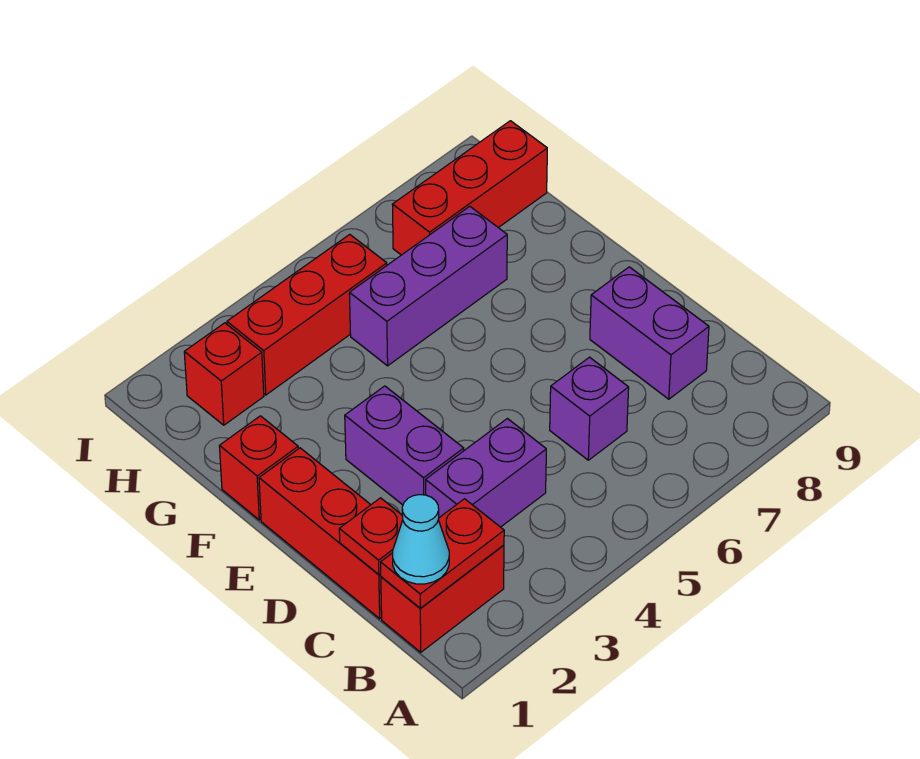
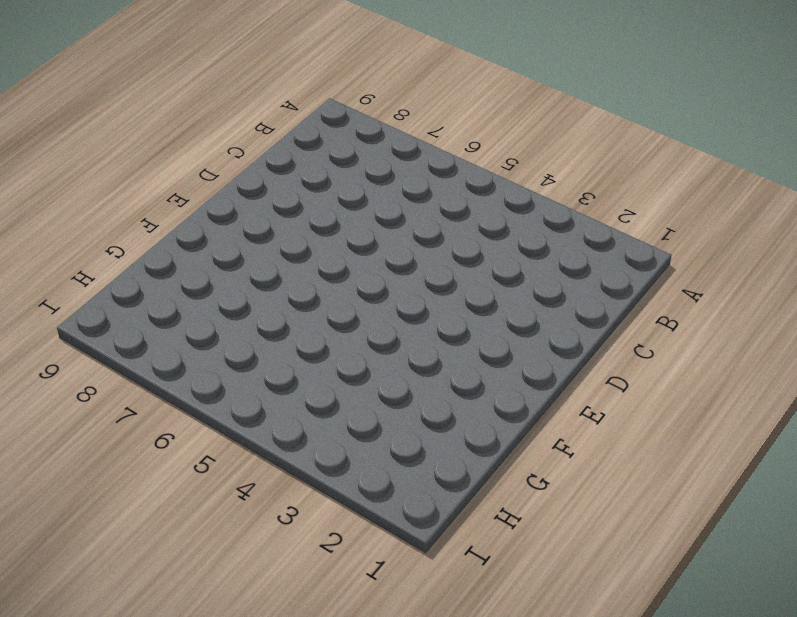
none -> red 1x2 brick [381,545,504,652]
none -> red 1x3 brick [259,448,382,619]
none -> purple 1x2 brick [426,419,546,527]

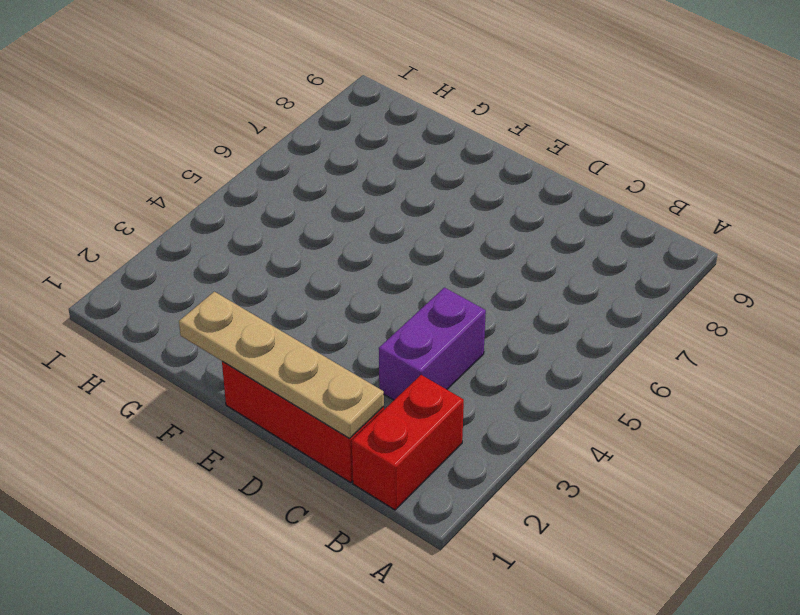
tan 1x4 plate [179,292,384,438] -> red 1x1 plate [339,498,403,574]
none -> purple 1x1 brick [550,357,629,460]
none -> purple 1x2 brick [590,267,709,399]
none -> purple 1x2 brick [345,386,464,505]

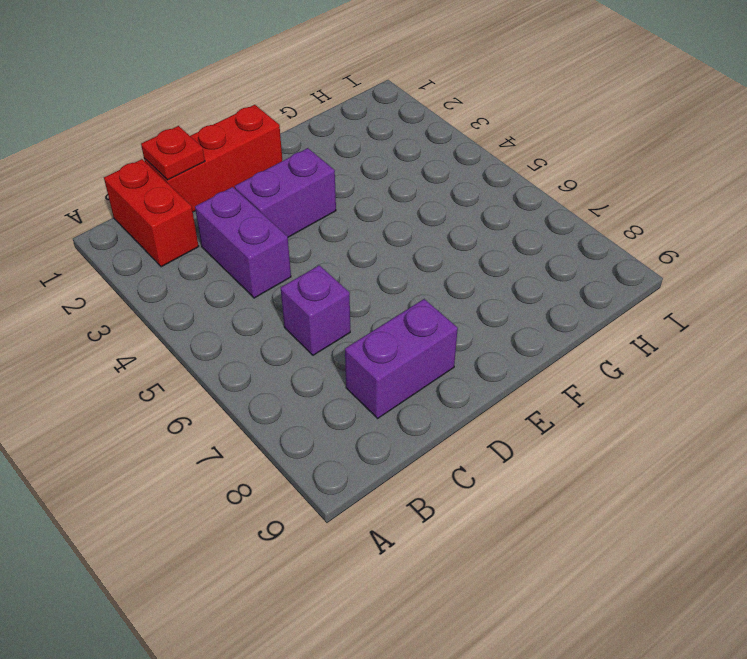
none -> red 1x1 brick [219,416,298,520]
none -> purple 1x3 brick [349,206,507,366]
none -> red 1x1 brick [184,323,264,425]

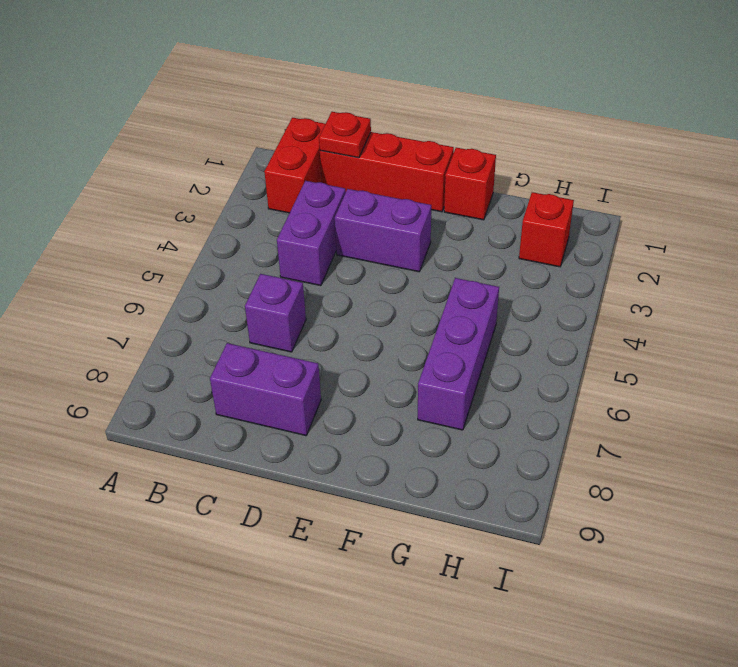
none -> red 1x3 brick [227,234,387,395]
none -> red 1x3 brick [392,121,547,255]
none -> red 1x2 plate [381,499,504,608]

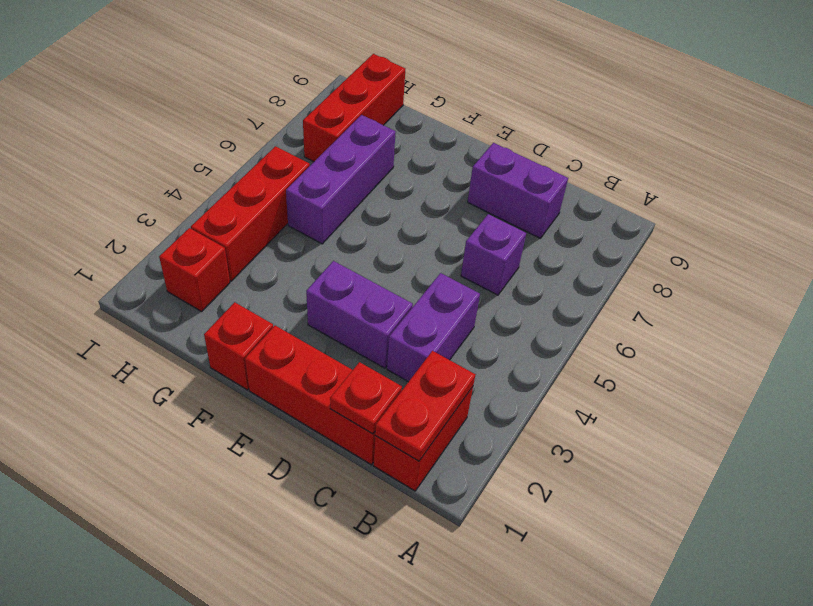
none -> cyan 1x1 cone [393,495,449,584]

